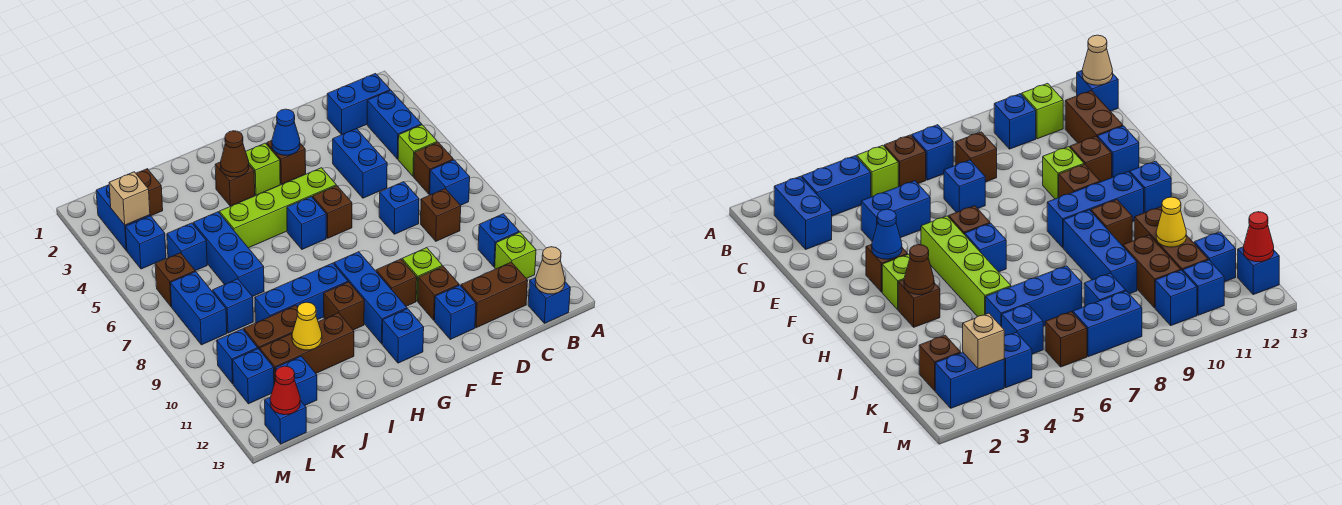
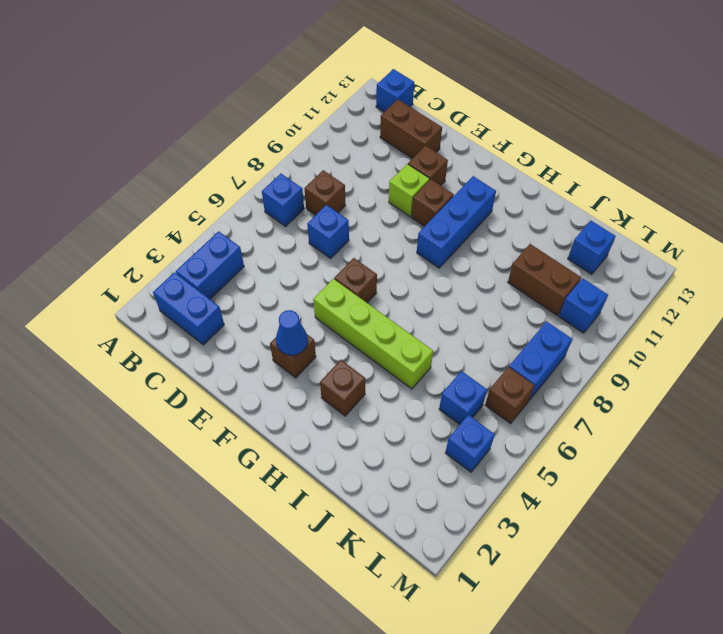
none -> lime 1x1 brick [398,125,437,177]
none -> brown 1x1 brick [414,142,453,194]
none -> blue 1x1 brick [478,214,519,267]
none -> lime 1x1 brick [495,232,536,279]

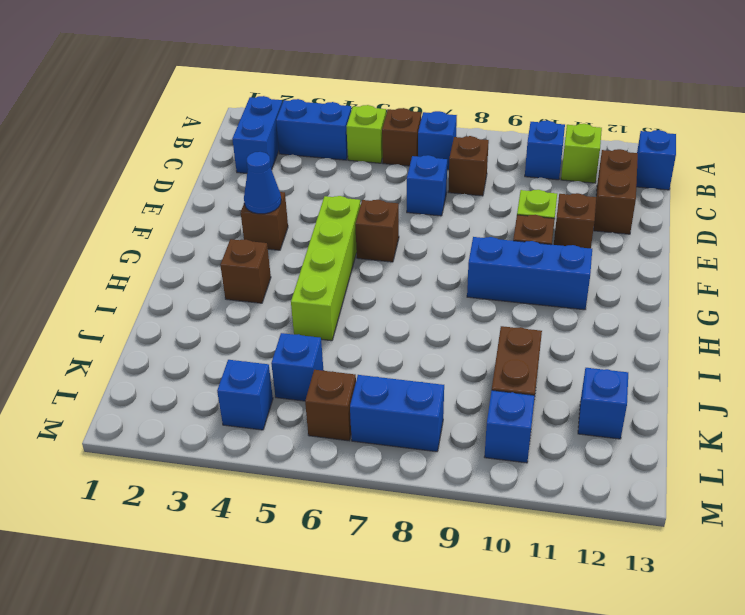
none -> blue 1x2 brick [333,129,387,198]
none -> blue 1x1 brick [434,285,476,339]
none -> lime 1x1 brick [246,143,280,195]
none -> blue 1x1 brick [287,197,326,249]

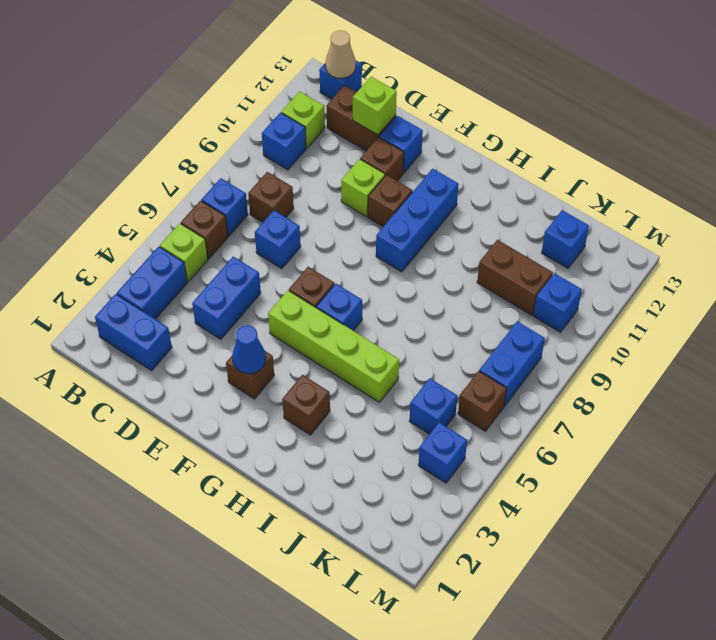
lime 1x1 brick [353,77,397,135] -> lime 1x1 brick moved to [246,143,280,195]
none -> blue 1x1 brick [382,309,424,363]
none -> blue 1x3 brick [255,263,348,323]
none -> brown 1x1 brick [324,282,364,330]
none -> brown 1x3 brick [260,313,354,384]

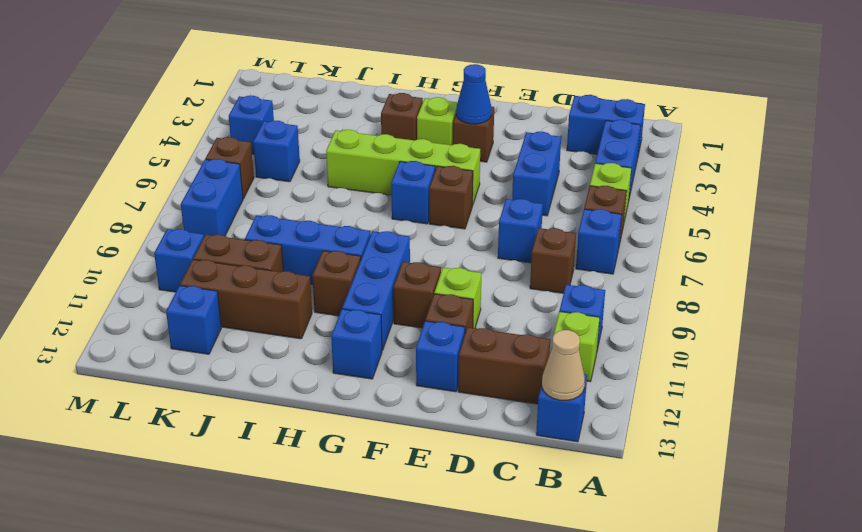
none -> blue 1x3 brick [193,212,264,297]
none -> brown 1x1 brick [136,169,163,216]
none -> blue 1x1 brick [213,279,253,333]
none -> blue 1x2 brick [96,185,150,250]

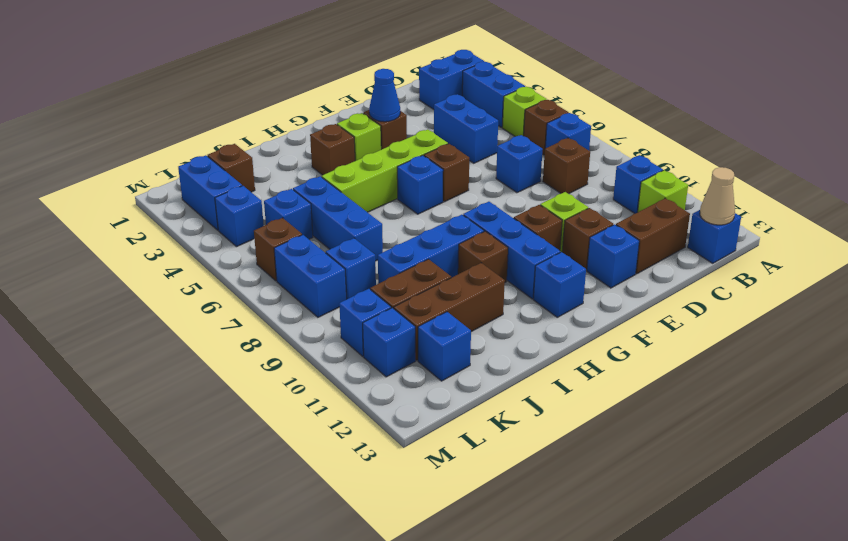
none -> blue 1x1 brick [265,398,306,444]
none -> brown 1x1 cone [220,131,249,177]
none -> yellow 1x1 cone [292,302,322,350]
none -> tan 1x1 brick [109,172,150,225]

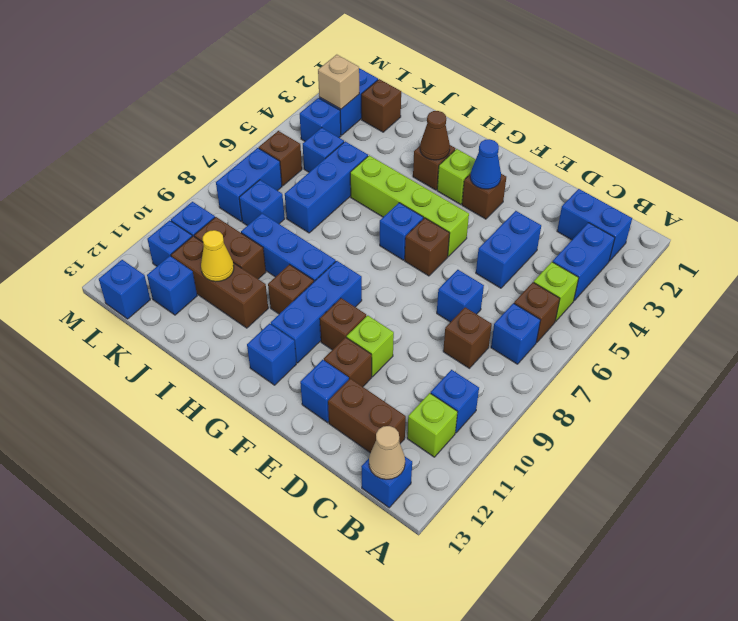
none -> red 1x1 cone [270,366,300,415]

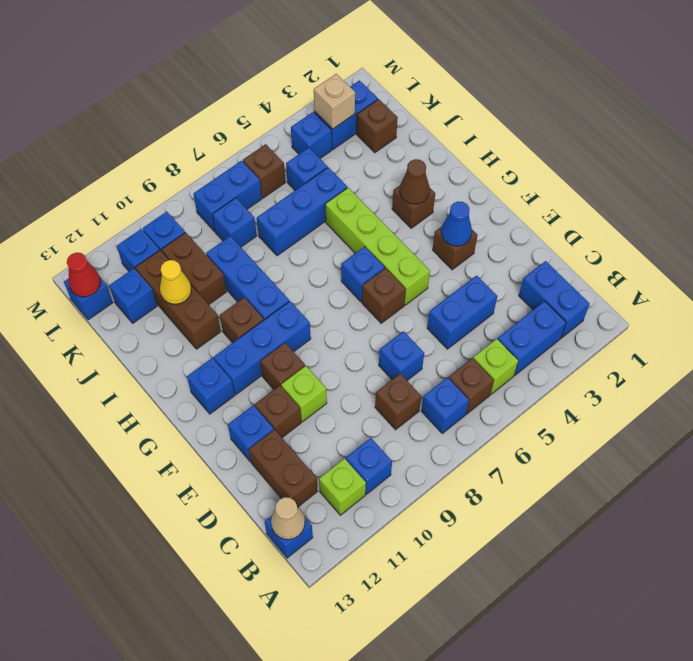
none -> lime 1x1 brick [246,143,280,195]

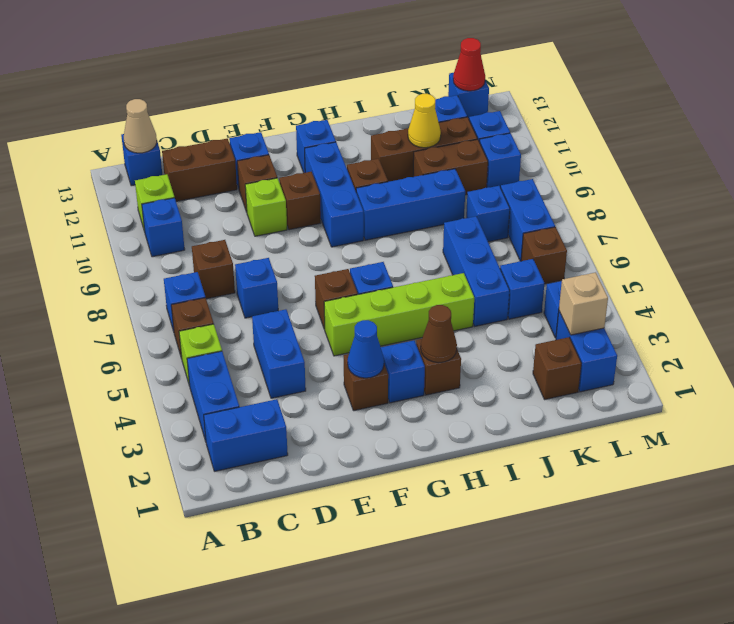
blue 1x1 brick [381,341,425,403] -> lime 1x1 brick [246,143,280,195]

